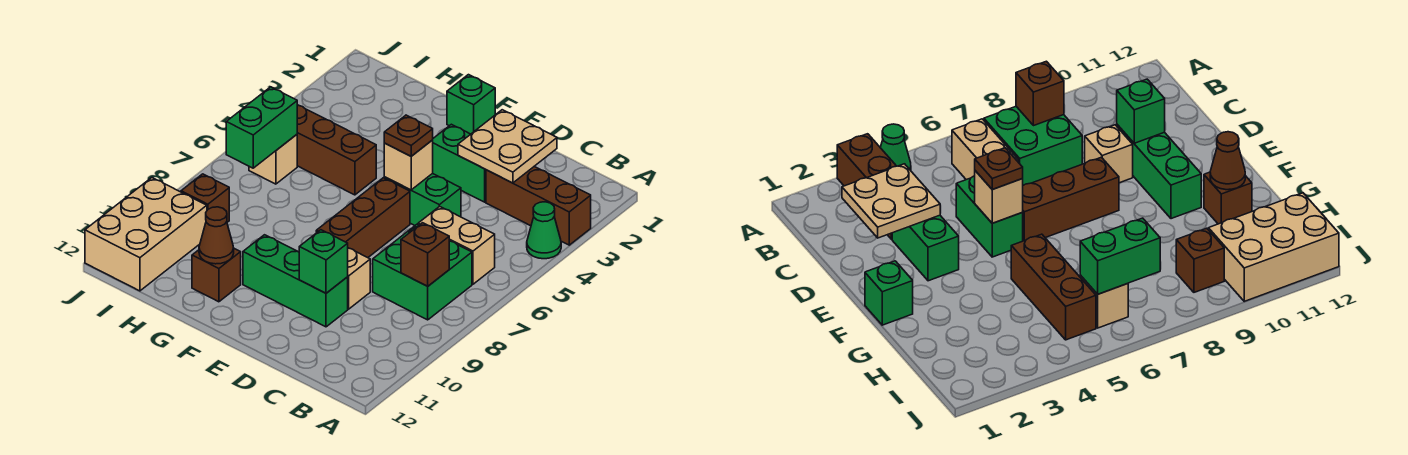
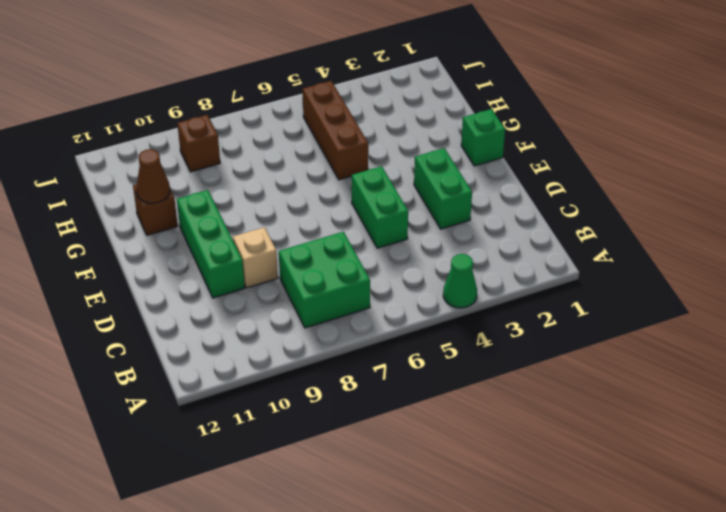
none -> brown 1x3 brick [486,167,591,245]
none -> tan 1x2 brick [418,206,495,284]
none -> brown 1x3 brick [316,178,410,258]

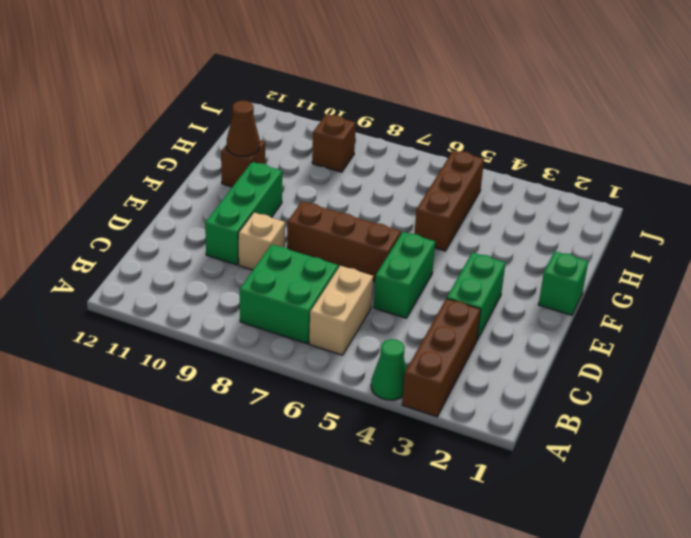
none -> tan 1x1 brick [249,135,297,184]
none -> tan 2x3 brick [85,178,207,291]
none -> brown 1x1 brick [401,223,449,286]

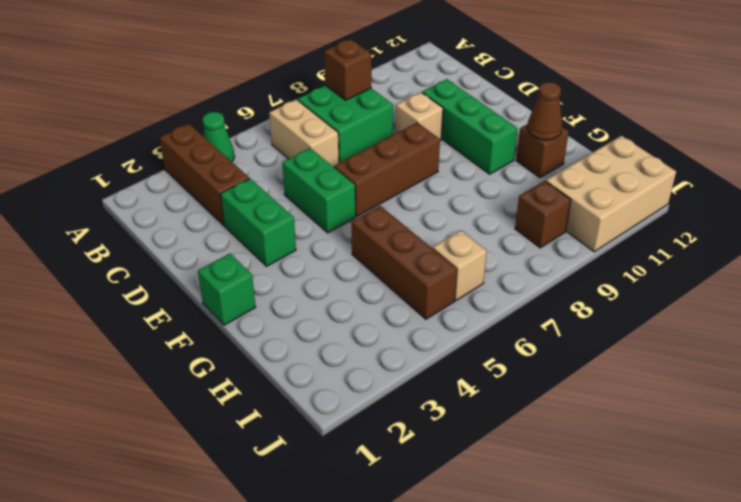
none -> tan 2x2 plate [458,110,557,183]
none -> green 1x1 brick [299,230,348,293]
none -> tan 1x1 brick [384,140,433,190]

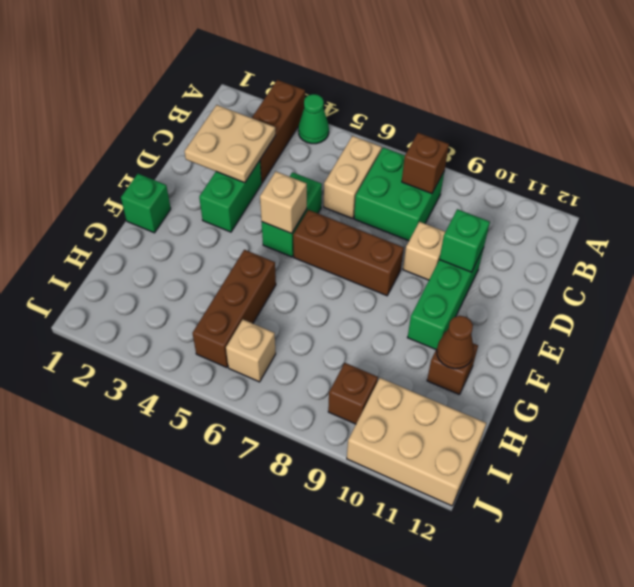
none -> green 1x2 brick [226,87,297,168]
none -> brown 1x1 plate [384,115,433,156]

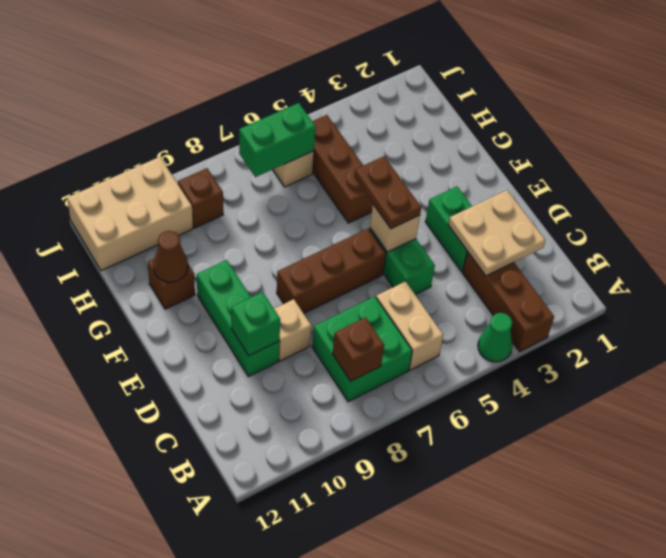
brown 1x2 plate [354,156,421,229] -> brown 1x1 plate [384,115,433,156]
none -> green 1x1 brick [447,75,495,134]

